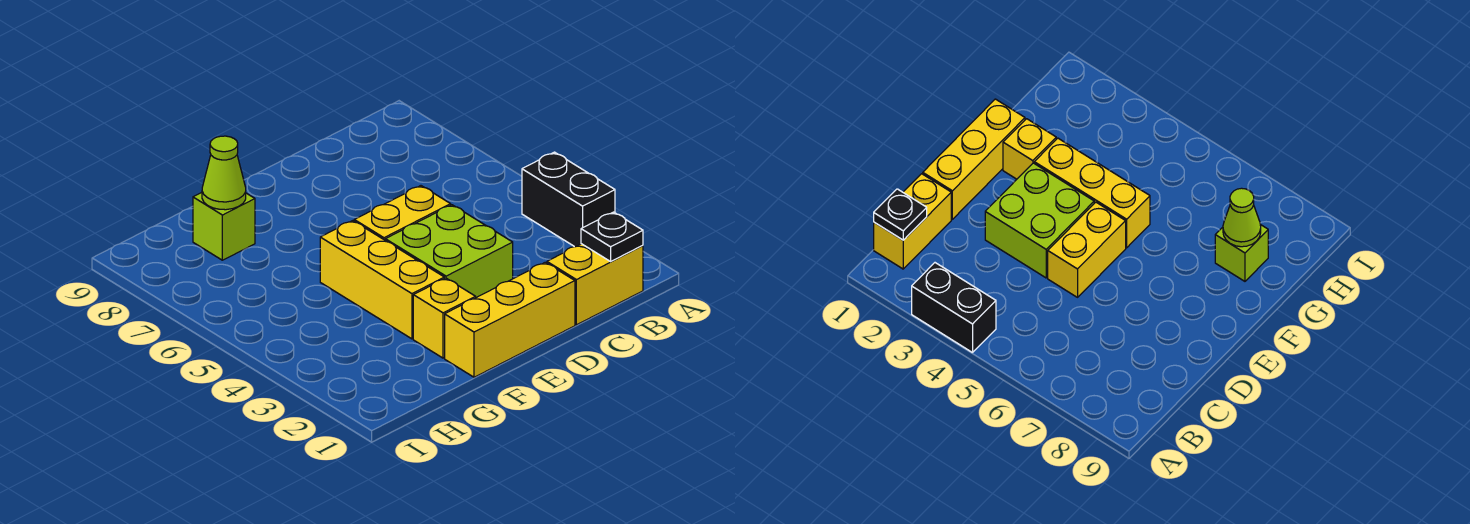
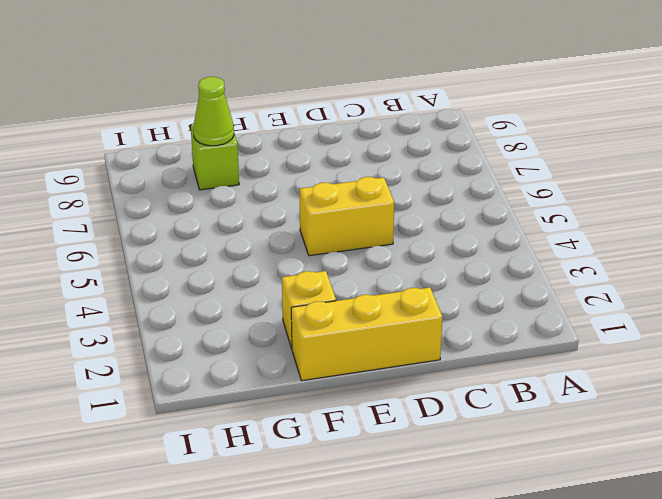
none -> black 1x2 brick [522,152,615,247]
none -> yellow 1x2 brick [547,244,643,325]

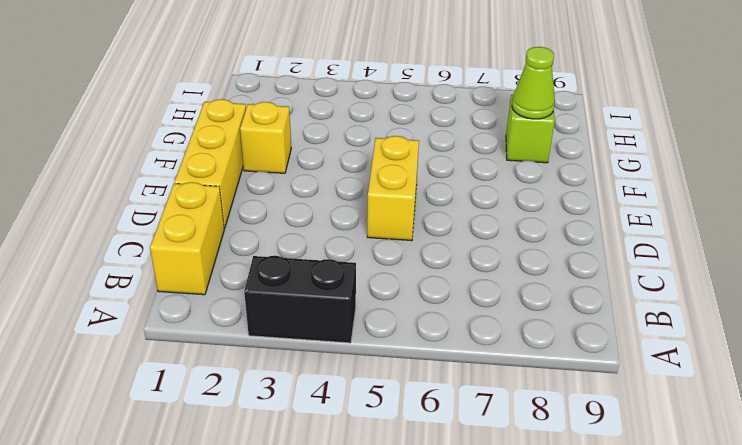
none -> lime 2x2 brick [385,205,513,298]
none -> yellow 1x3 brick [320,221,444,339]

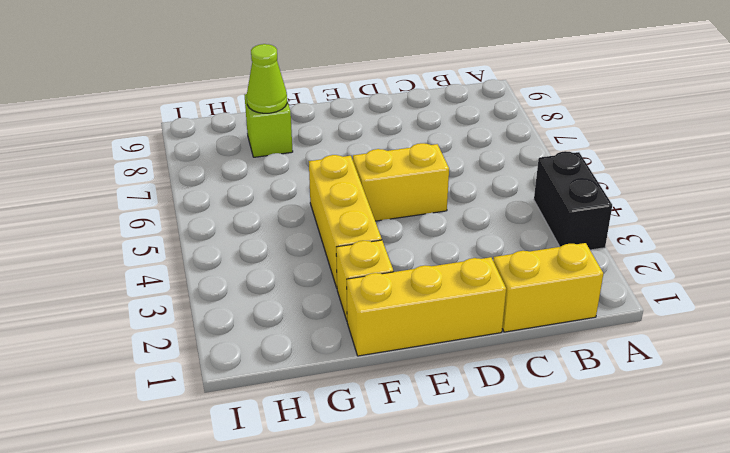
none -> lime 2x2 brick [385,205,513,298]
none -> black 1x1 plate [581,212,643,261]

